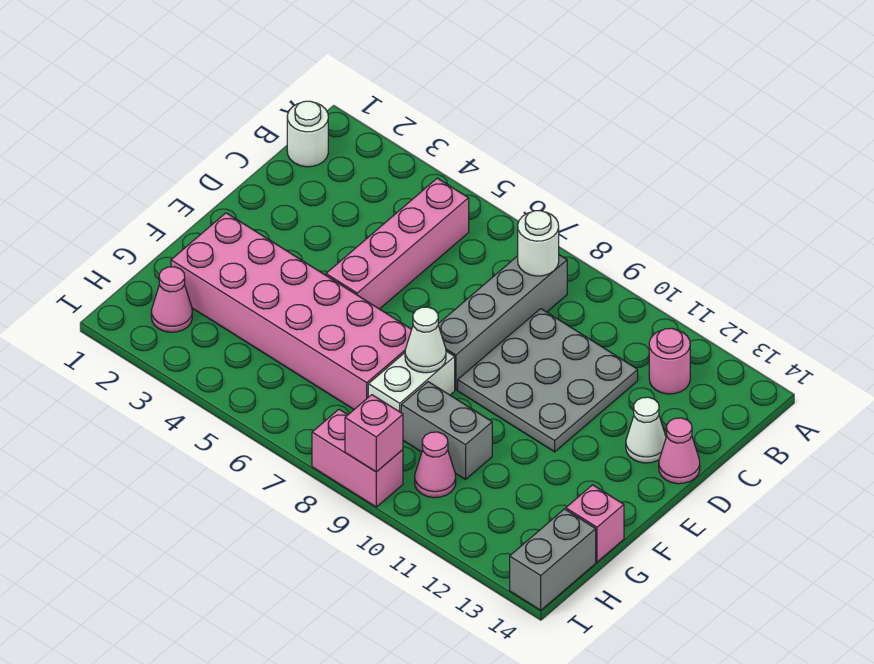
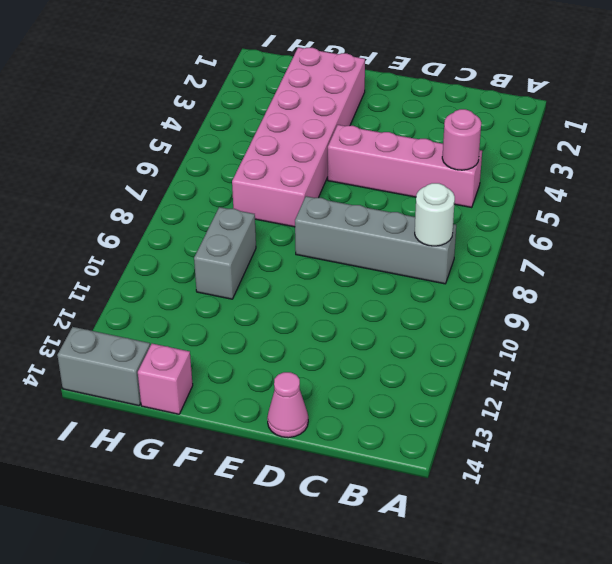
pink 1x1 round brick [442,109,481,170] -> pink 1x1 round brick moved to [649,328,690,394]
none -> white 1x1 round brick [287,101,328,167]
none -> grey 3x3 plate [458,309,638,452]
none -> white 1x1 cone [626,397,666,463]

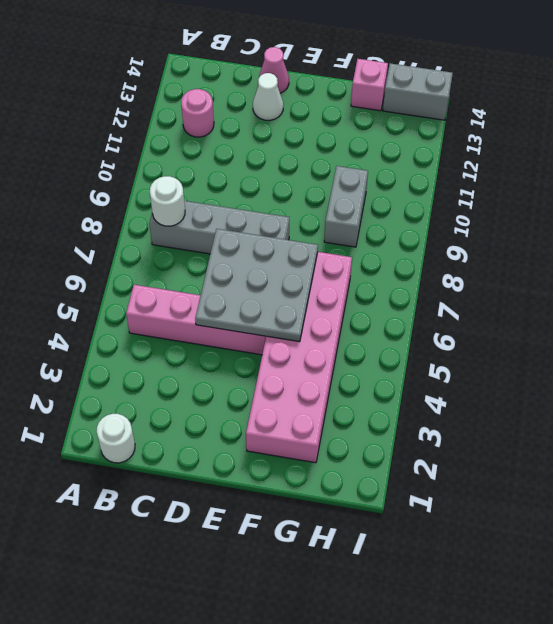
grey 3x3 plate [195,229,318,342] -> grey 3x3 plate moved to [458,309,638,452]
none -> white 1x2 brick [368,351,455,413]
none -> pink 1x1 cone [151,267,192,332]
none -> pink 1x1 cone [415,432,456,498]

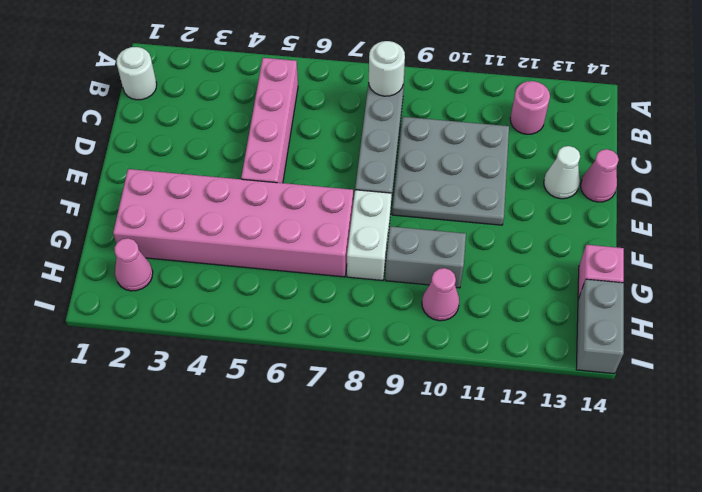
none -> pink 1x2 brick [312,409,403,507]
none -> white 1x1 cone [405,307,446,373]
none -> pink 1x1 brick [345,395,403,472]

